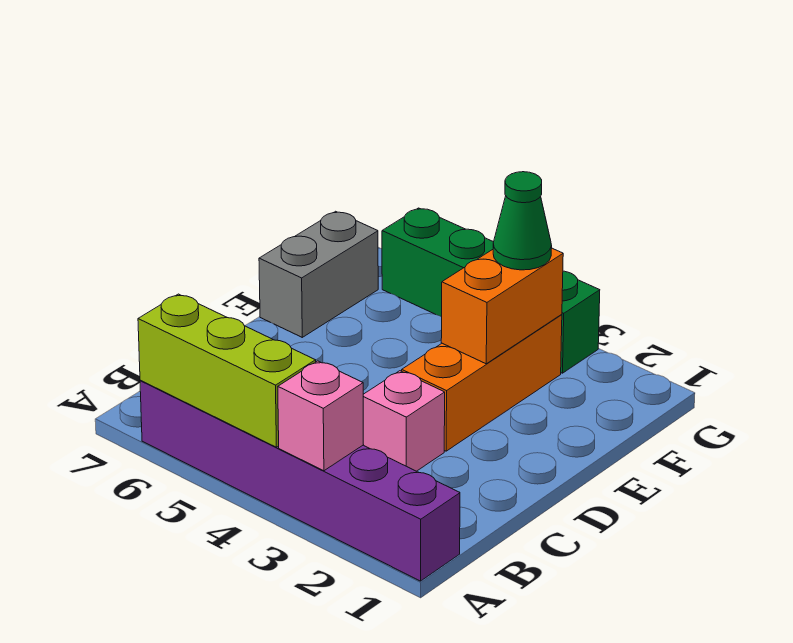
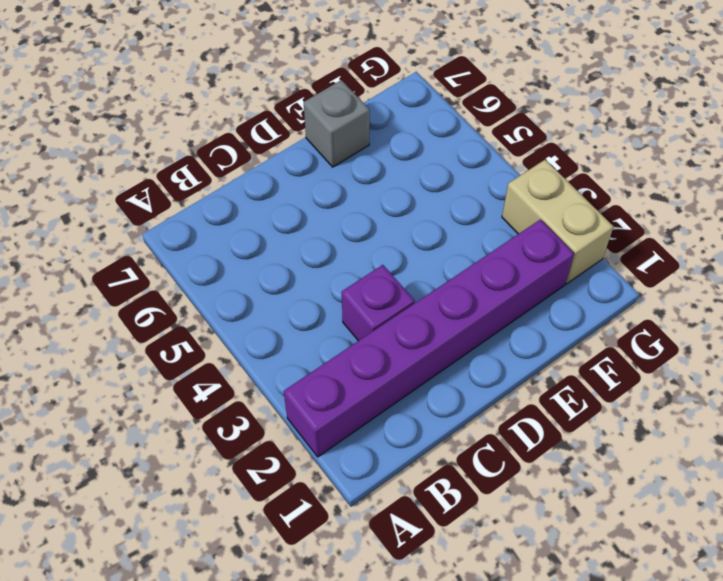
purple 1x6 brick [284,220,574,457] -> purple 1x6 brick turned to [140,380,460,581]
purple 1x1 brick [342,265,415,341] -> pink 1x1 brick [363,371,445,471]
grey 1x1 brick [304,80,370,167] -> grey 1x2 brick [259,211,378,337]
tan 1x2 brick [502,160,614,284] -> green 1x4 brick [382,208,600,373]
none -> orange 1x3 brick [402,315,562,451]
none -> pink 1x1 brick [278,361,363,471]

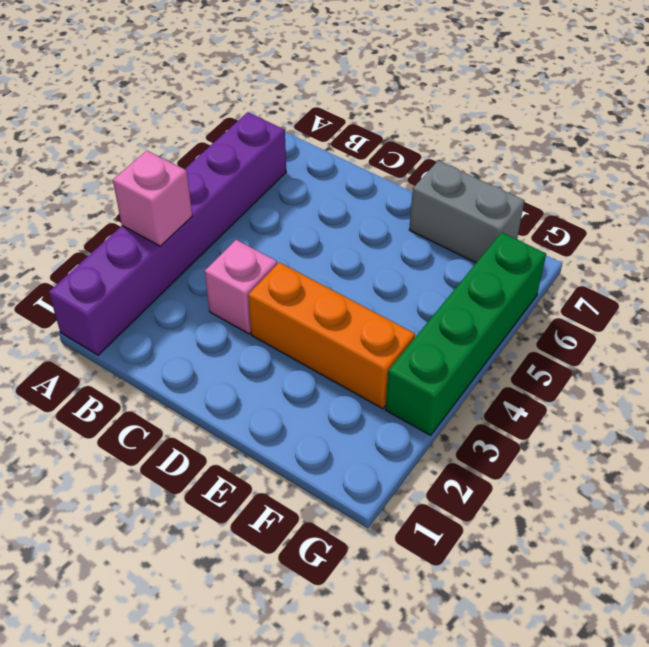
none -> lime 1x3 brick [138,294,316,447]
none -> orange 1x2 brick [441,248,563,364]

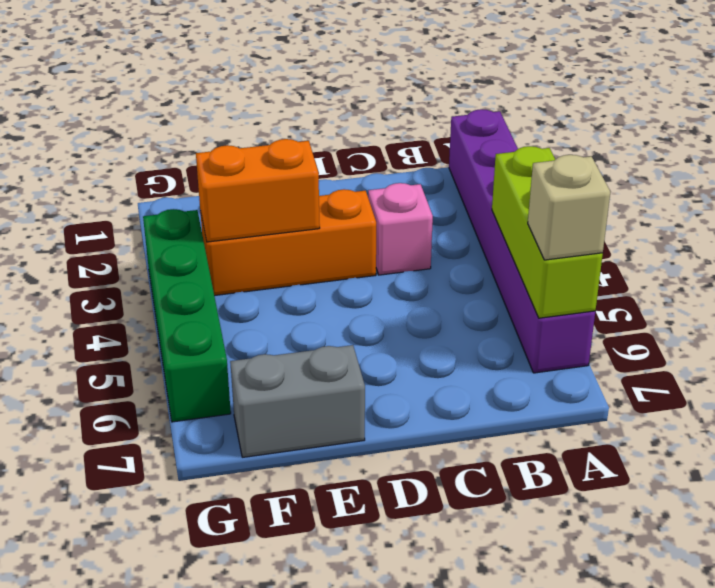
tan 1x1 brick [528,155,610,260] -> none
none -> pink 1x1 brick [278,361,363,471]
none -> green 1x1 cone [493,172,552,270]

